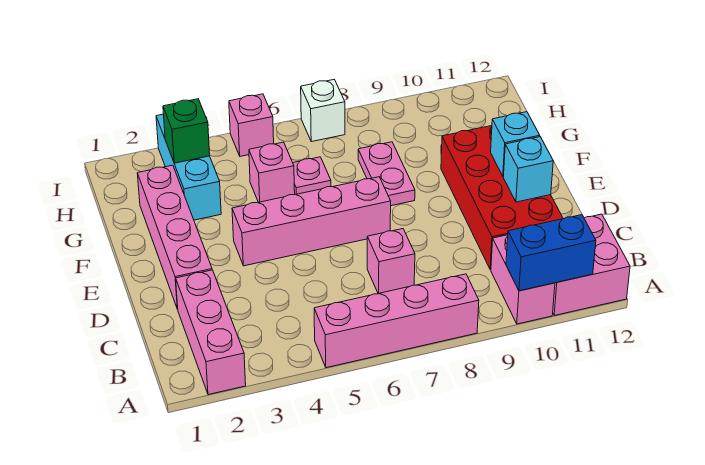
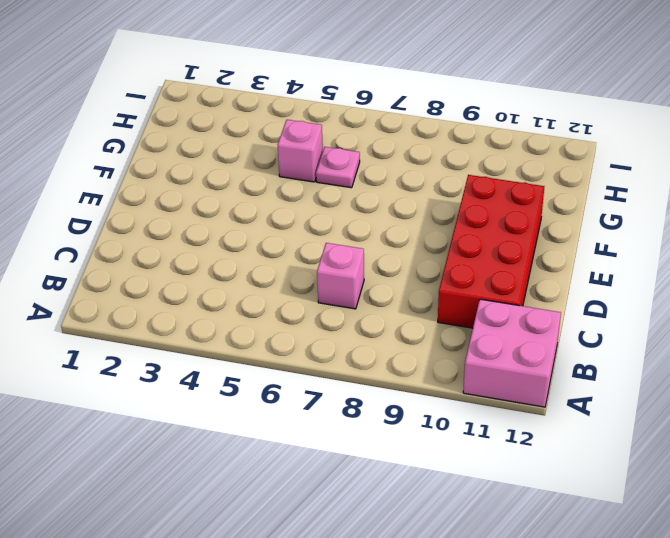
none -> pink 1x3 brick [176,270,246,395]
none -> pink 1x4 brick [314,274,479,368]
none -> pink 1x2 brick [491,235,555,324]

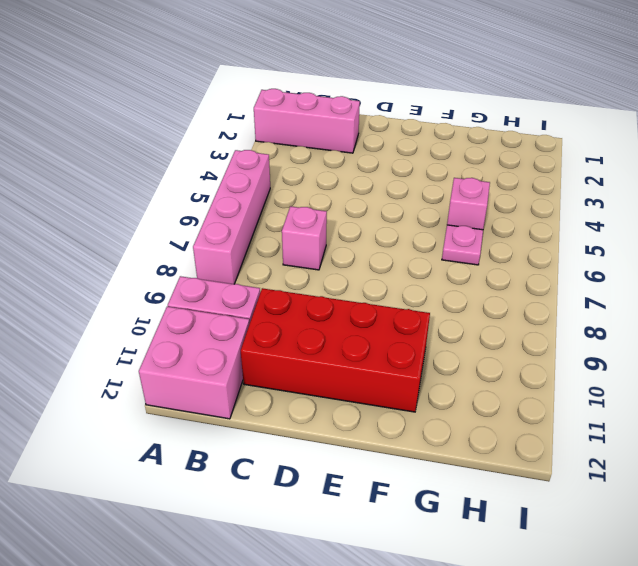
none -> pink 1x4 brick [137,165,212,309]
none -> pink 1x4 brick [232,177,391,266]
none -> pink 1x2 plate [358,142,415,206]

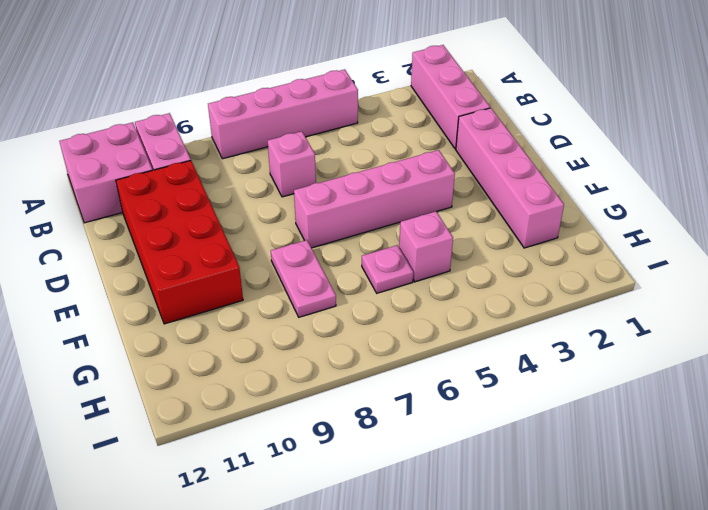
none -> cyan 1x3 brick [156,114,221,220]
none -> pink 1x1 brick [229,94,274,156]
none -> white 1x1 brick [301,80,345,142]

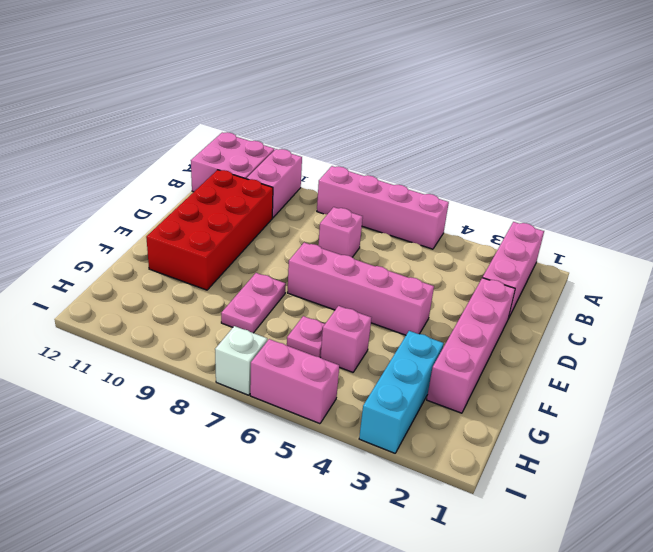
pink 1x2 brick [250,339,339,424] -> pink 1x1 brick [229,94,274,156]
none -> blue 1x2 brick [506,215,596,291]
none -> cyan 1x1 brick [503,137,553,202]
none -> cyan 1x1 brick [491,112,540,176]

